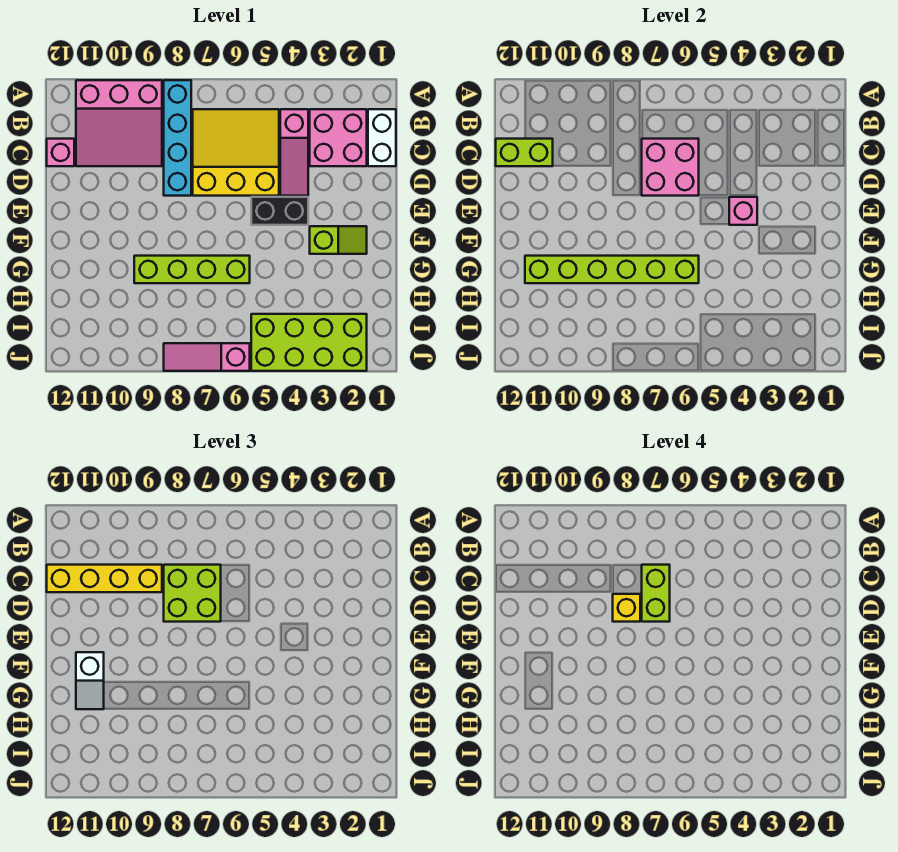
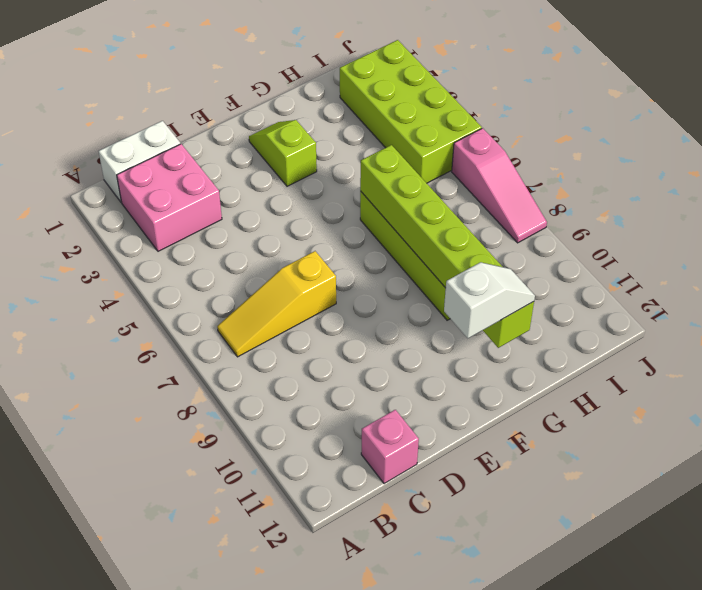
yellow 1x3 slope [217,251,336,357] -> yellow 3x3 slope [193,109,279,196]
none -> cyan 1x4 brick [164,80,191,196]
none -> pink 3x3 slope [76,80,162,166]
none -> pink 1x3 slope [280,109,308,196]

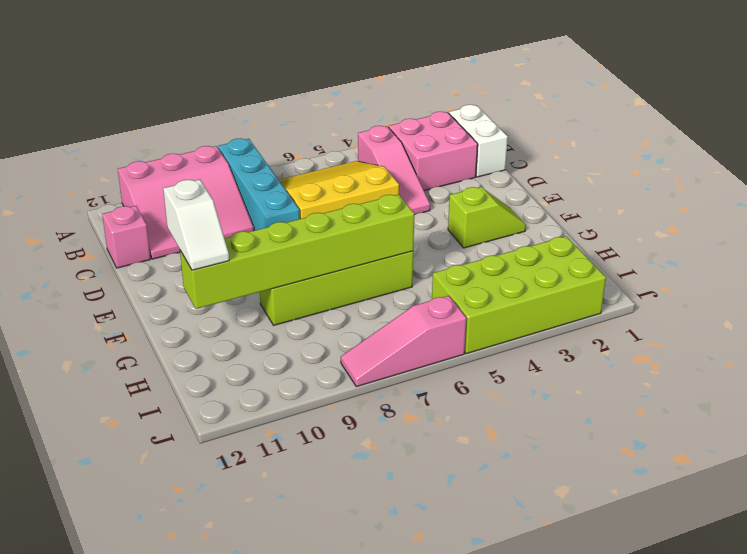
none -> black 1x2 brick [251,197,308,225]
none -> pink 2x2 brick [642,139,699,196]
none -> lime 1x2 brick [496,139,553,166]

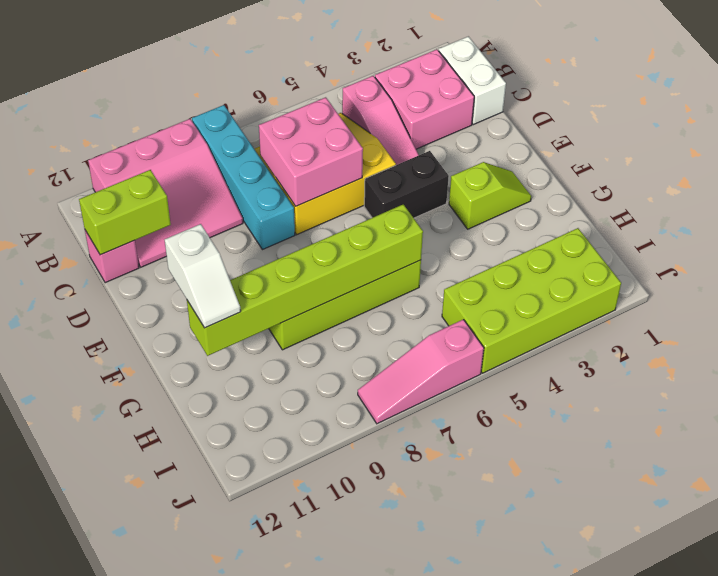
none -> pink 1x1 brick [729,197,757,225]
none -> lime 2x2 brick [164,565,221,622]
none -> yellow 1x4 brick [47,565,162,592]

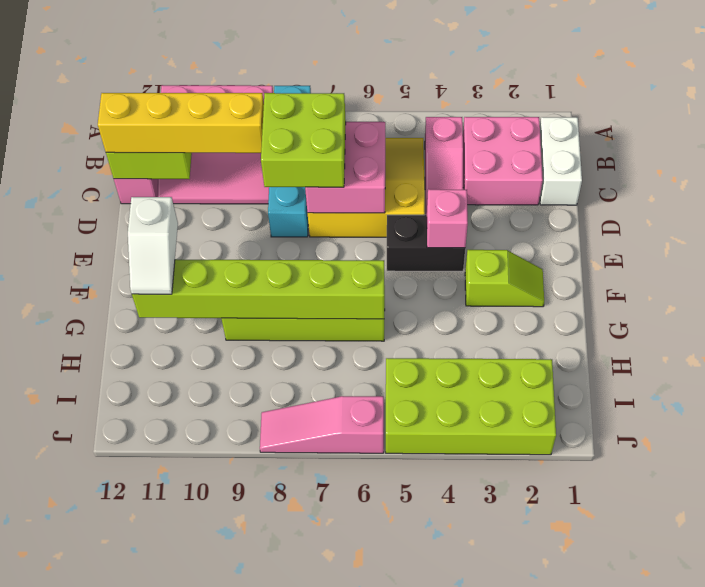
none -> lime 1x2 brick [642,565,670,622]
none -> yellow 1x1 brick [613,594,640,622]

